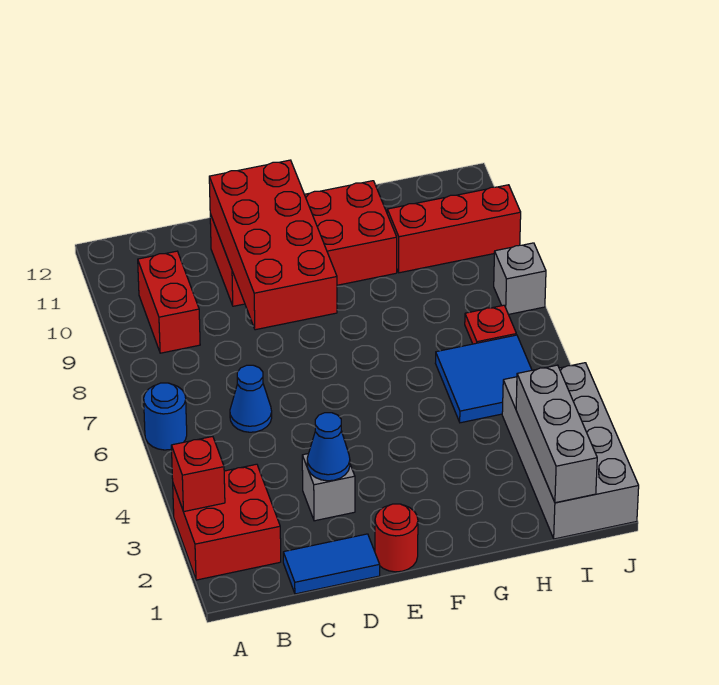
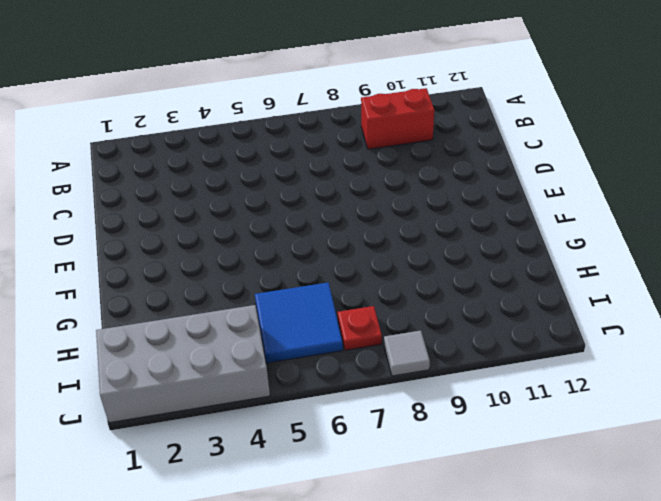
grey 1x1 tile [384,331,430,376] -> grey 1x1 brick [494,243,546,314]
none -> red 2x2 brick [173,464,281,580]
none -> blue 1x1 round brick [144,383,187,450]
none -> blue 1x2 tile [283,534,380,594]

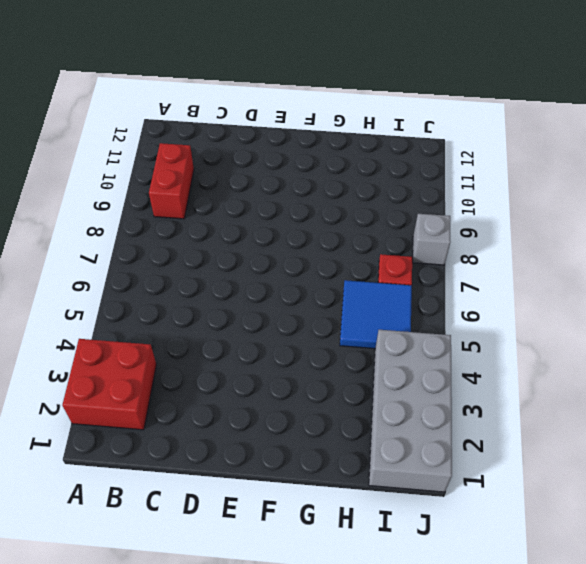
none -> blue 1x1 round brick [144,383,187,450]
none -> blue 1x2 tile [283,534,380,594]
none -> blue 1x1 cone [230,365,272,432]

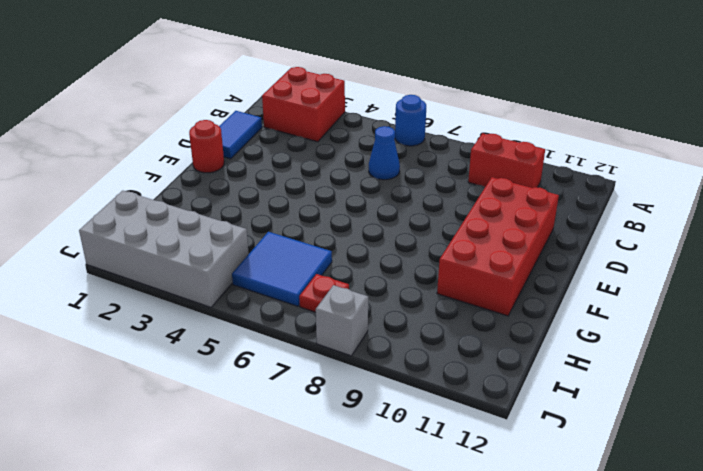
none -> grey 1x1 brick [302,454,355,521]
none -> red 1x3 brick [387,185,521,273]
none -> red 1x1 brick [171,436,225,512]

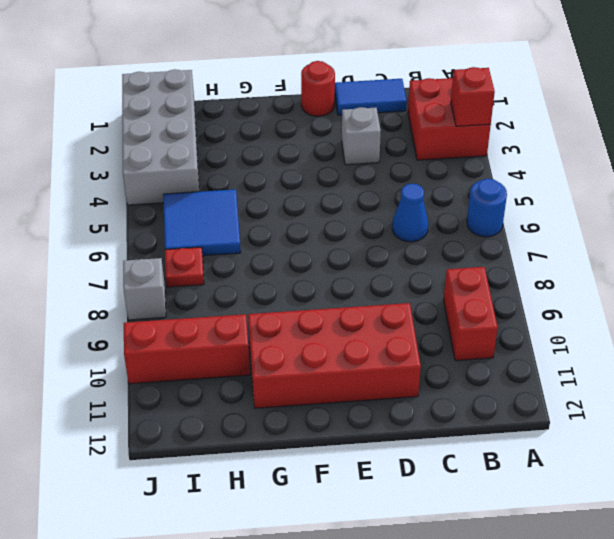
none -> blue 1x1 cone [307,413,350,481]
none -> red 2x4 brick [209,160,337,330]
none -> grey 1x3 brick [516,365,597,503]

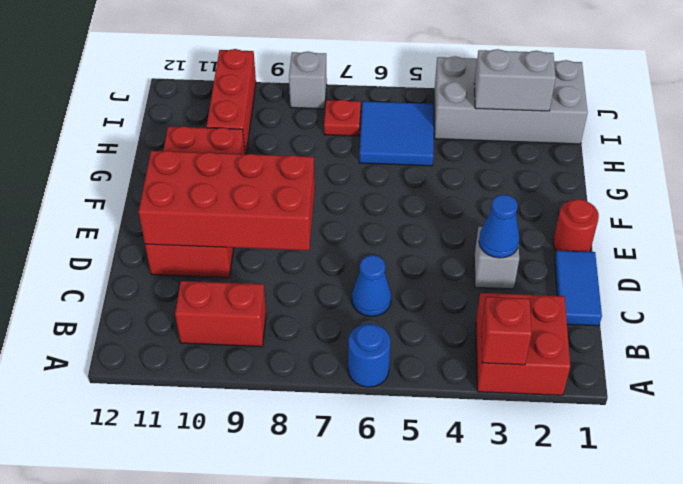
grey 1x2 brick [474,49,556,111] -> grey 1x3 brick [516,365,597,503]

